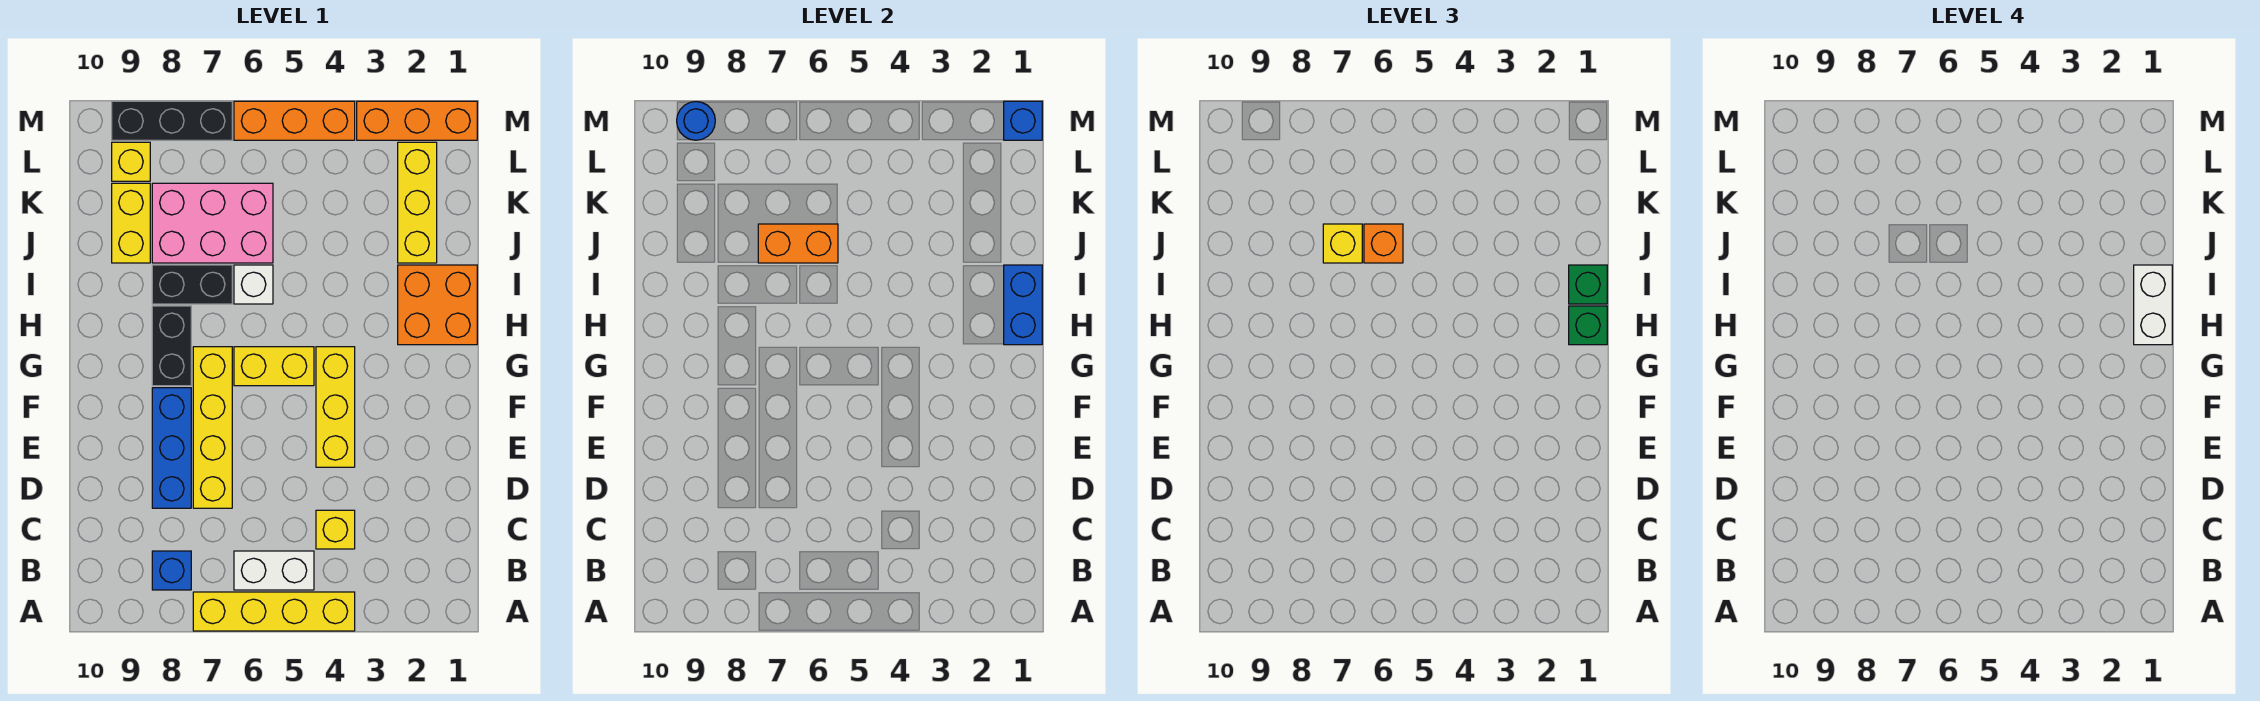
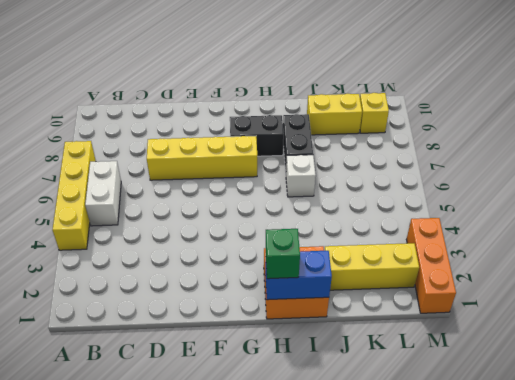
none -> blue 1x1 brick [152,551,191,590]
none -> yellow 1x1 brick [316,510,355,549]
none -> blue 1x3 brick [152,388,191,508]

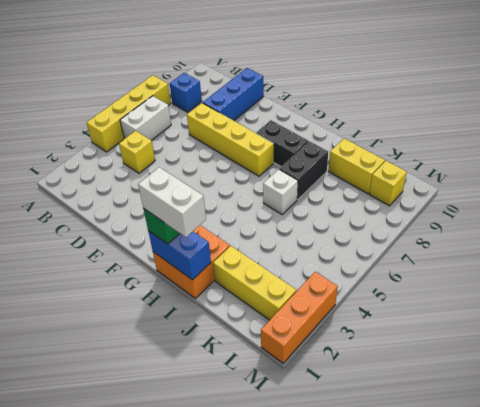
blue 1x3 brick [203,68,264,121] -> blue 1x3 brick turned to [152,388,191,508]
none -> yellow 1x3 brick [316,347,355,467]
none -> yellow 1x2 brick [234,347,314,386]
none -> pink 2x3 brick [152,183,273,263]

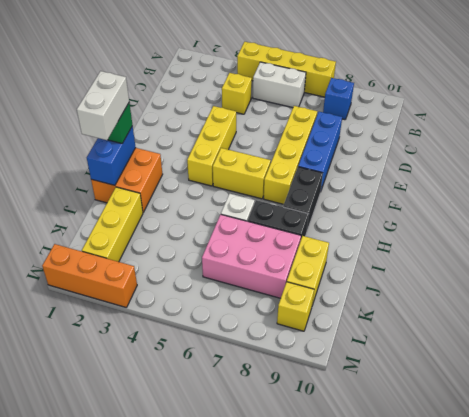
none -> orange 1x3 brick [234,101,355,140]
none -> black 1x3 brick [112,101,232,140]
none -> orange 1x2 brick [758,224,838,263]

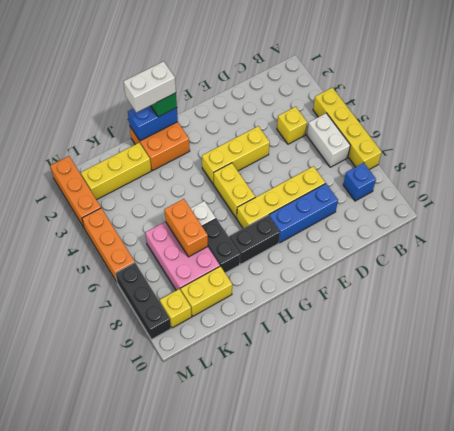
none -> blue 1x1 brick [1004,101,1042,140]
none -> blue 1x1 round brick [677,102,715,140]
none -> green 1x1 brick [1569,265,1607,304]

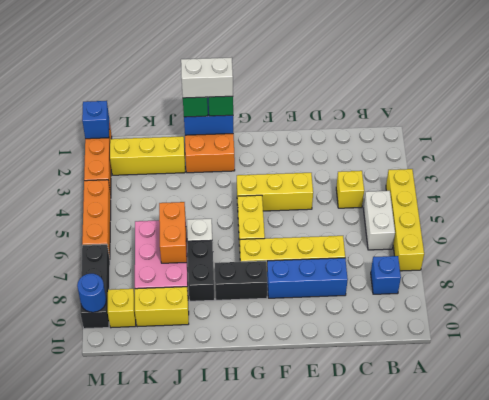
none -> orange 1x1 brick [1364,224,1403,263]
none -> yellow 1x1 brick [1323,224,1362,263]

